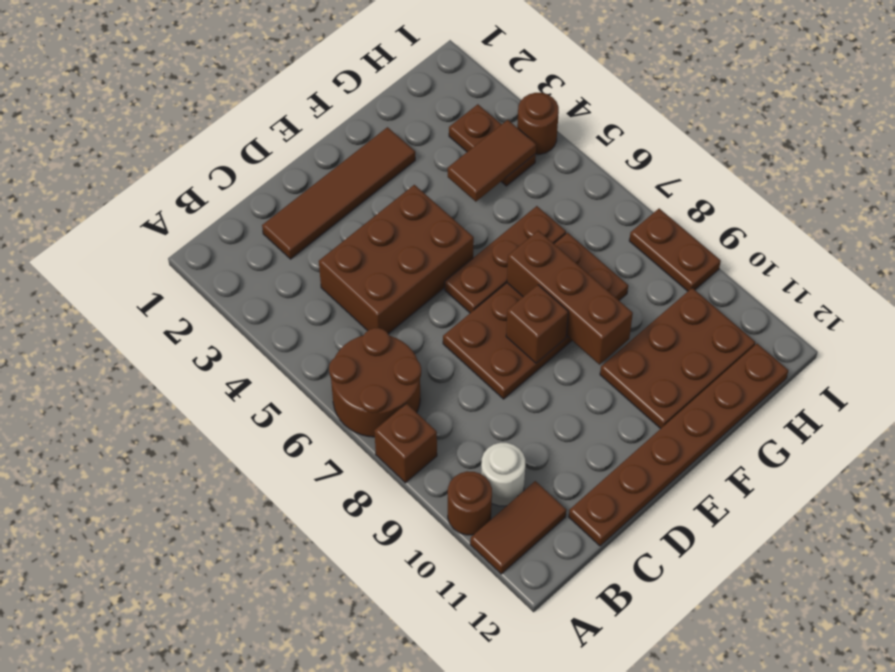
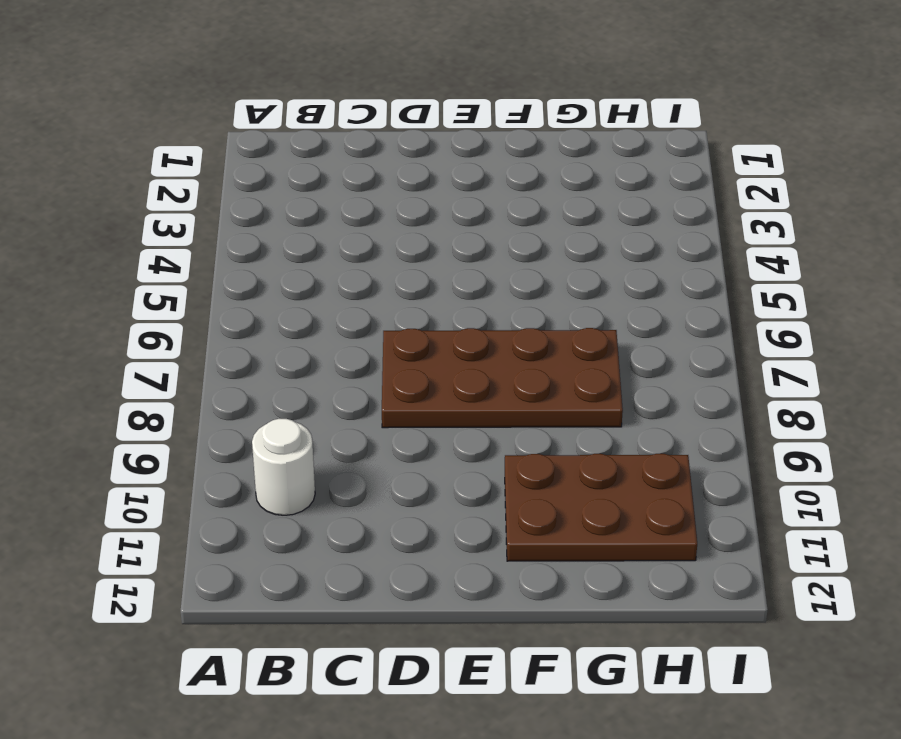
none -> brown 2x2 round brick [329,328,421,437]
none -> brown 1x1 brick [374,404,437,483]
none -> brown 1x1 round brick [448,471,492,535]

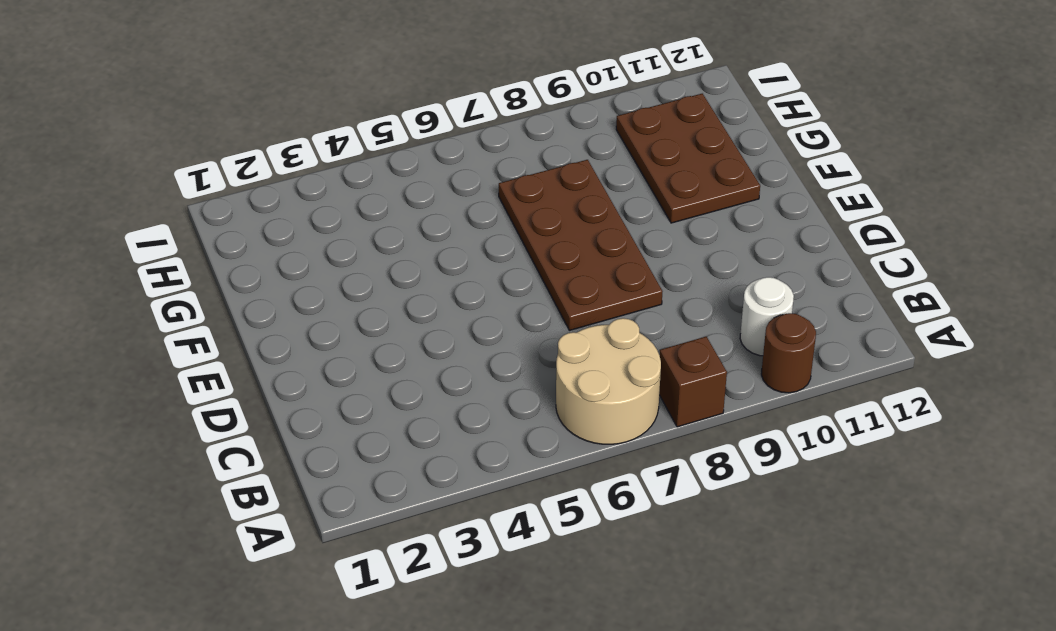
tan 2x2 round brick [556,318,661,444] -> brown 2x2 round brick [329,328,421,437]
none -> brown 1x2 tile [470,481,566,574]
none -> brown 1x4 tile [262,127,415,259]
none -> brown 2x3 brick [319,185,474,334]

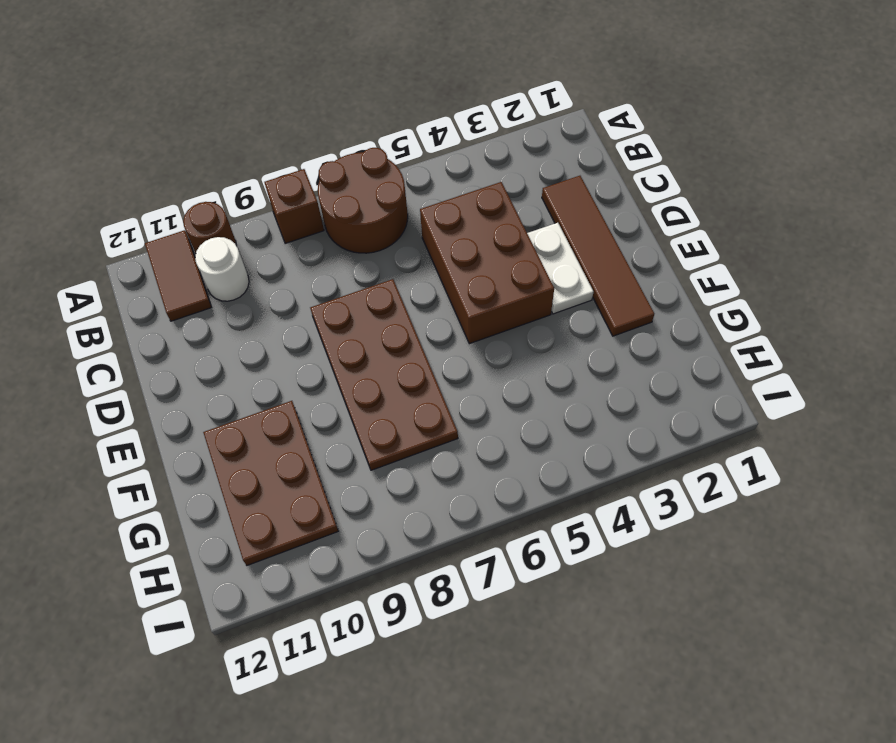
white 1x2 plate [527,223,593,314] -> none
none -> brown 1x6 plate [569,344,788,546]
none -> brown 1x3 plate [445,206,566,313]
none -> brown 1x2 plate [449,104,536,186]

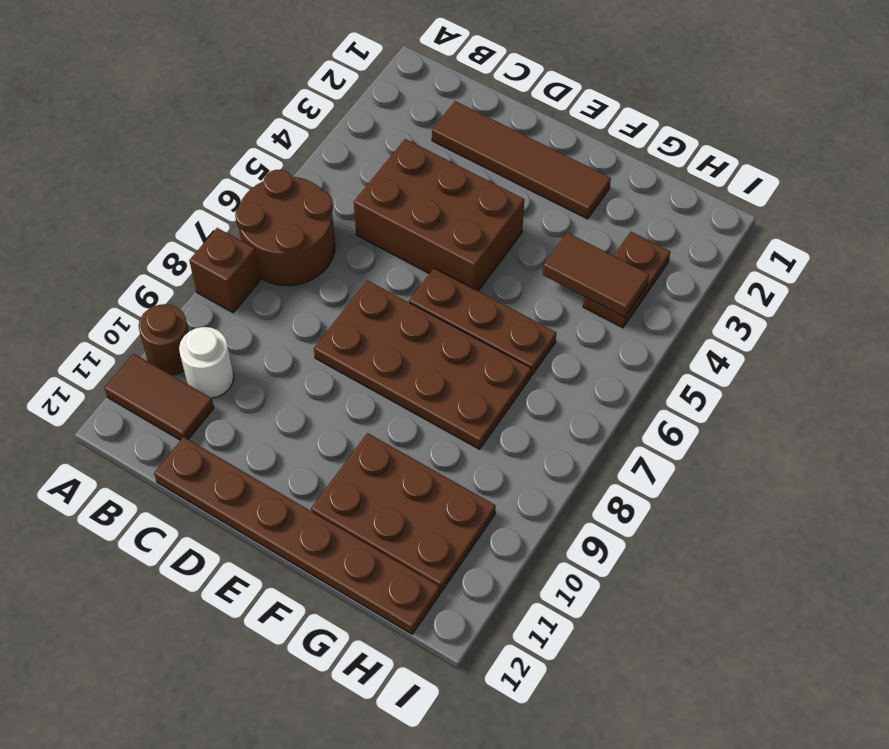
none -> brown 1x1 round brick [517,93,559,155]
none -> brown 1x2 plate [629,209,721,291]
none -> brown 1x1 brick [506,285,568,363]

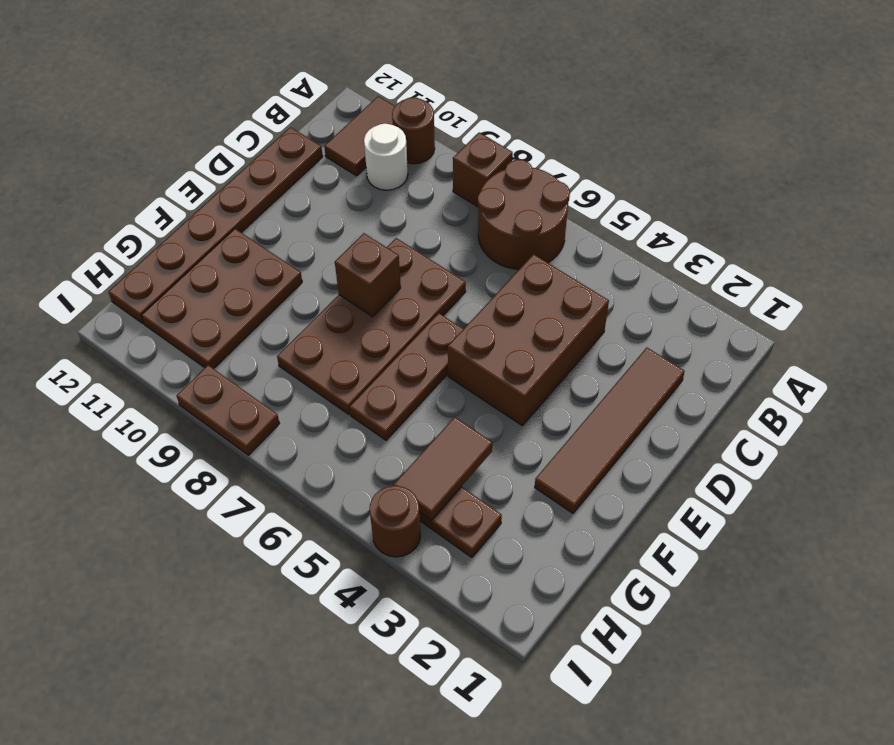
none -> brown 1x3 brick [507,230,633,365]

